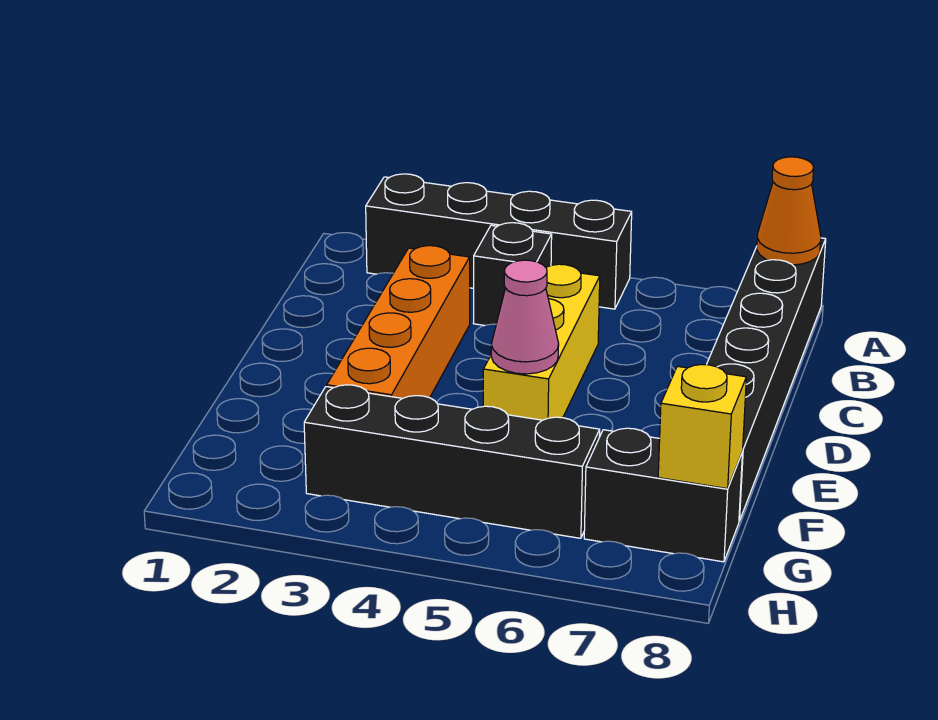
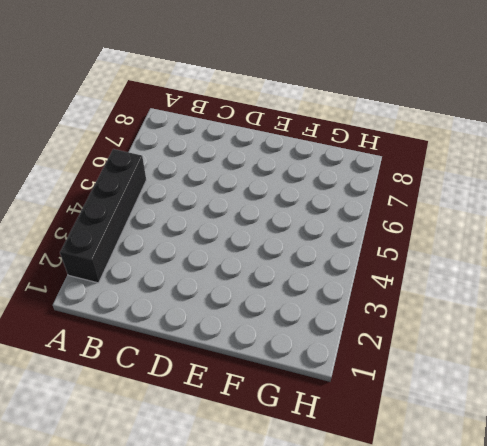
none -> black 1x6 brick [707,238,826,521]
none -> black 1x1 brick [473,223,552,326]

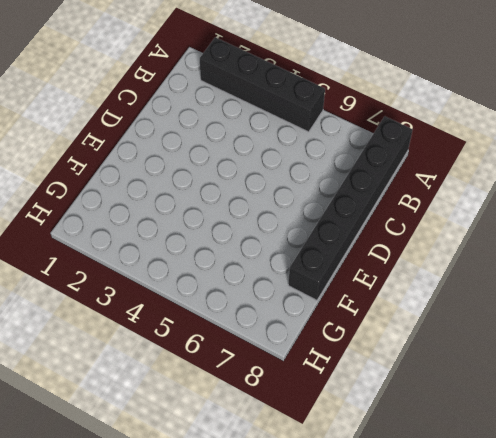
none -> black 1x1 brick [473,223,552,326]
none -> orange 1x4 brick [327,246,470,398]

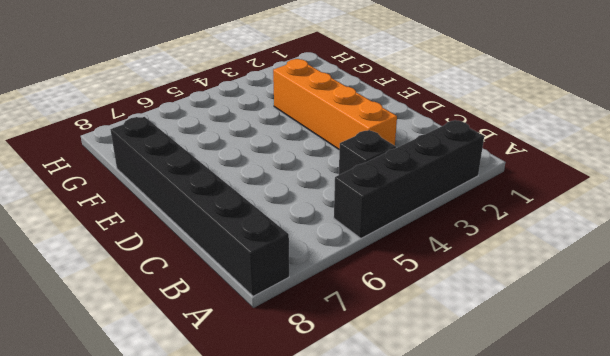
none -> yellow 1x3 brick [483,264,600,420]
none -> black 1x4 brick [304,385,600,538]

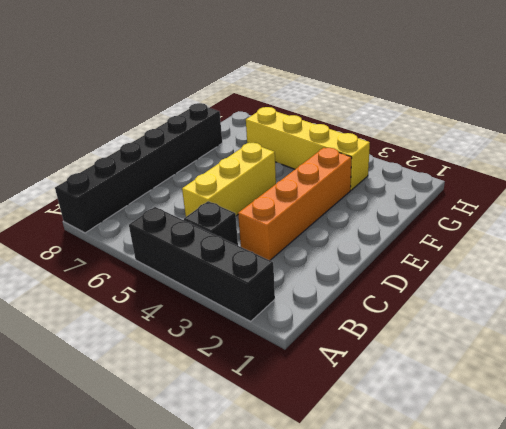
yellow 1x4 brick [246,107,370,190] -> black 1x4 brick [304,385,600,538]
none -> black 1x2 brick [584,428,742,562]
none -> orange 1x1 cone [757,157,821,265]

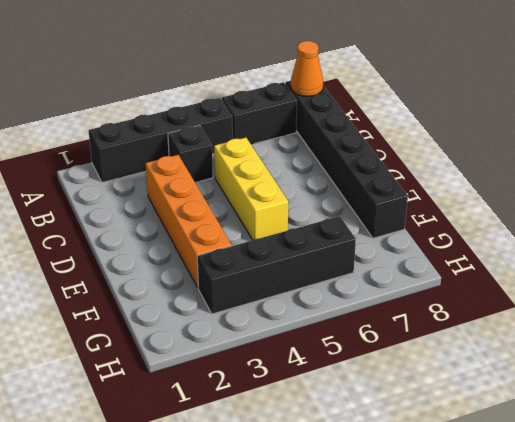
black 1x2 brick [222,82,297,144] -> black 1x2 brick moved to [584,428,742,562]
none -> pink 1x1 cone [491,260,559,374]
none -> yellow 1x1 brick [658,364,746,489]

